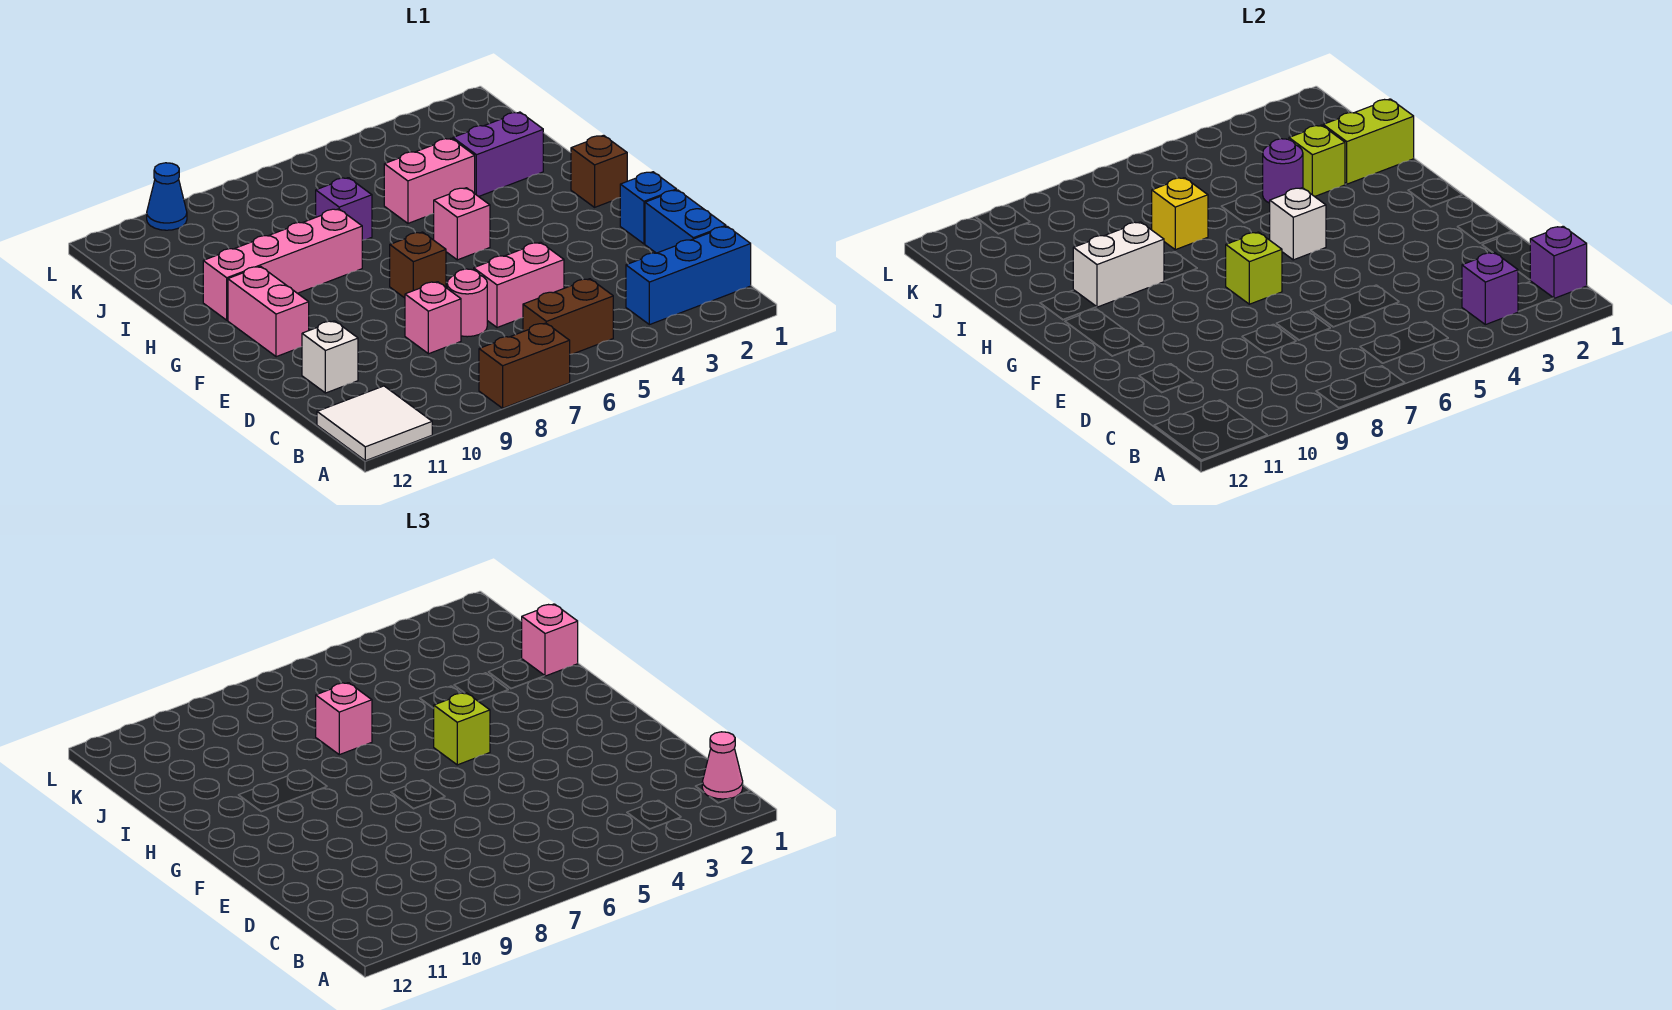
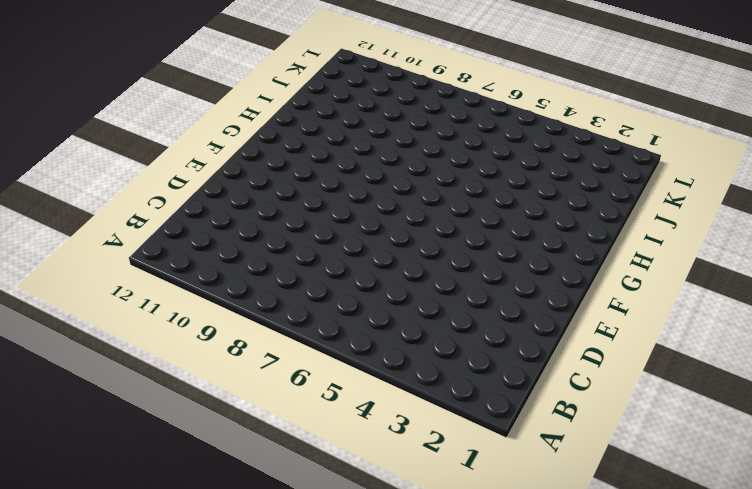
none -> brown 1x2 brick [479,323,570,408]
none -> white 2x2 tile [317,386,432,461]
none -> blue 1x3 brick [626,226,751,325]
none -> brown 1x2 brick [523,279,613,354]

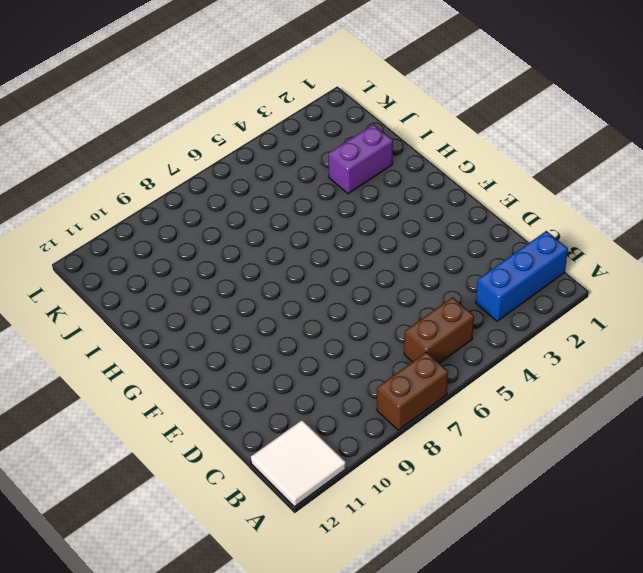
none -> blue 1x2 brick [645,190,726,253]
none -> pink 1x2 brick [474,242,564,328]
none -> pink 1x1 round brick [447,269,487,337]
none -> pink 1x1 brick [405,282,461,354]

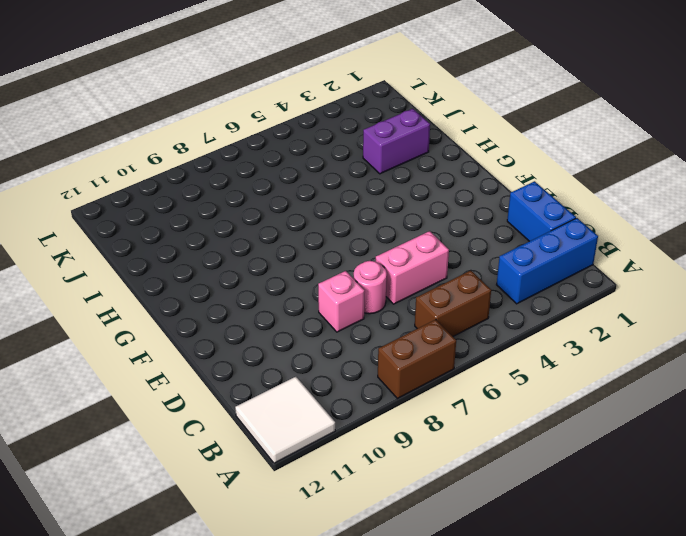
none -> white 1x1 brick [302,321,358,393]
none -> blue 1x1 brick [620,172,677,244]
none -> brown 1x1 brick [390,232,446,298]
none -> pink 1x2 brick [228,266,309,357]

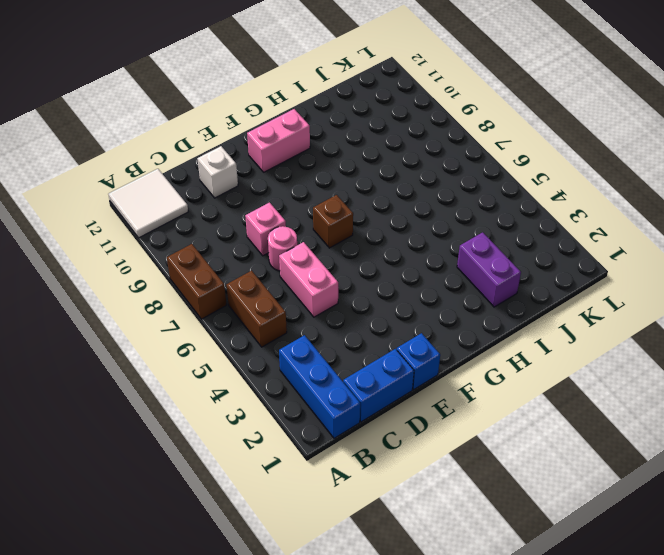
none -> brown 1x1 brick [571,135,627,207]
none -> pink 1x1 brick [434,188,490,260]
none -> pink 1x4 brick [203,209,362,320]
none -> pink 1x2 brick [384,138,475,223]

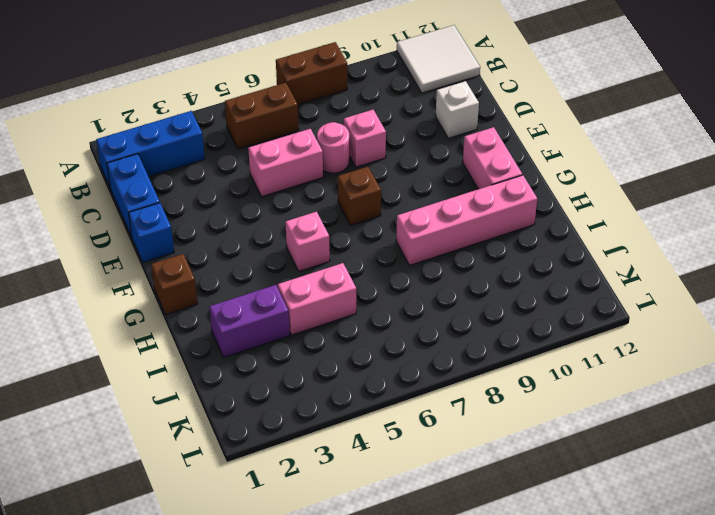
none -> purple 1x1 brick [316,178,372,240]
none -> blue 1x1 cone [147,163,187,230]
none -> purple 1x1 brick [1530,226,1587,298]
none -> purple 1x1 brick [1462,253,1518,325]

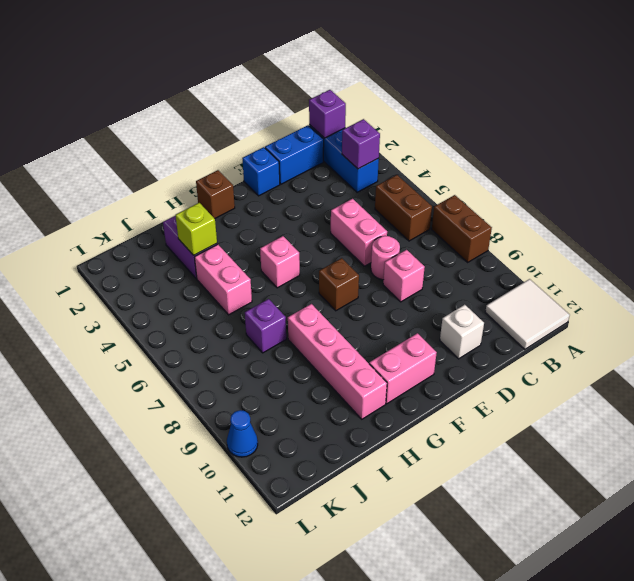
none -> lime 1x1 brick [1226,232,1282,304]
none -> white 1x1 brick [1269,188,1326,260]
none -> white 1x2 brick [1073,222,1164,307]
none -> lime 1x2 brick [1323,99,1414,184]

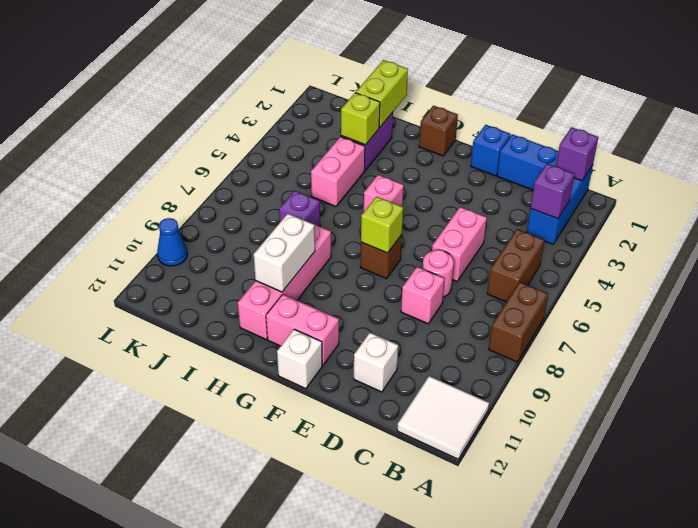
white 1x1 brick [277,329,322,389] -> white 1x1 brick moved to [1269,188,1326,260]
none -> purple 1x1 round brick [1263,139,1303,203]
none -> yellow 1x1 brick [1152,178,1208,250]
none -> pink 1x1 cone [702,732,743,799]
none -> lime 1x1 brick [433,693,490,765]

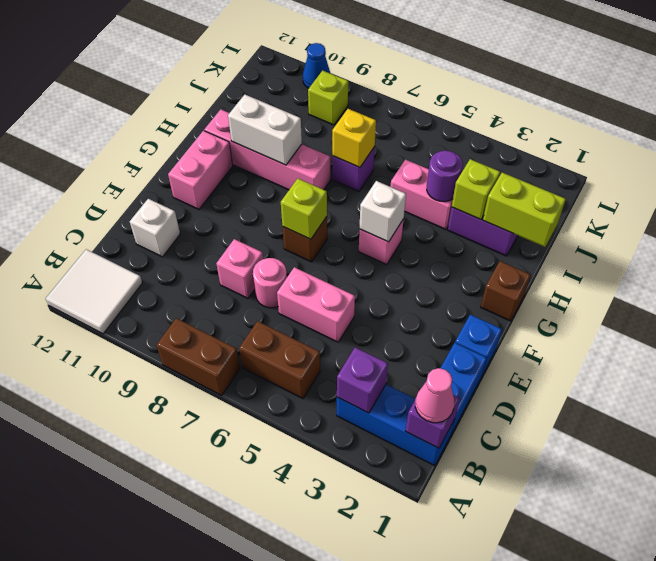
lime 1x1 brick [308,70,348,125] -> lime 1x1 brick moved to [433,693,490,765]
none -> pink 1x1 brick [522,604,578,676]
none -> pink 1x1 brick [316,683,372,755]

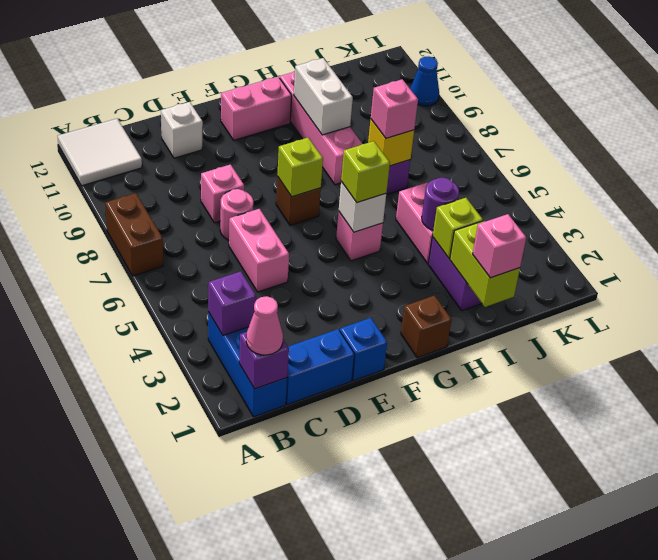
none -> brown 1x2 brick [523,279,613,354]

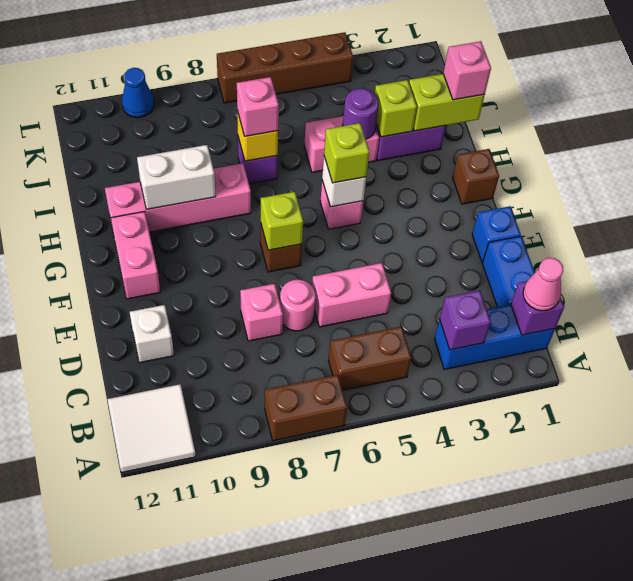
brown 1x4 brick [217,32,353,103] -> none

